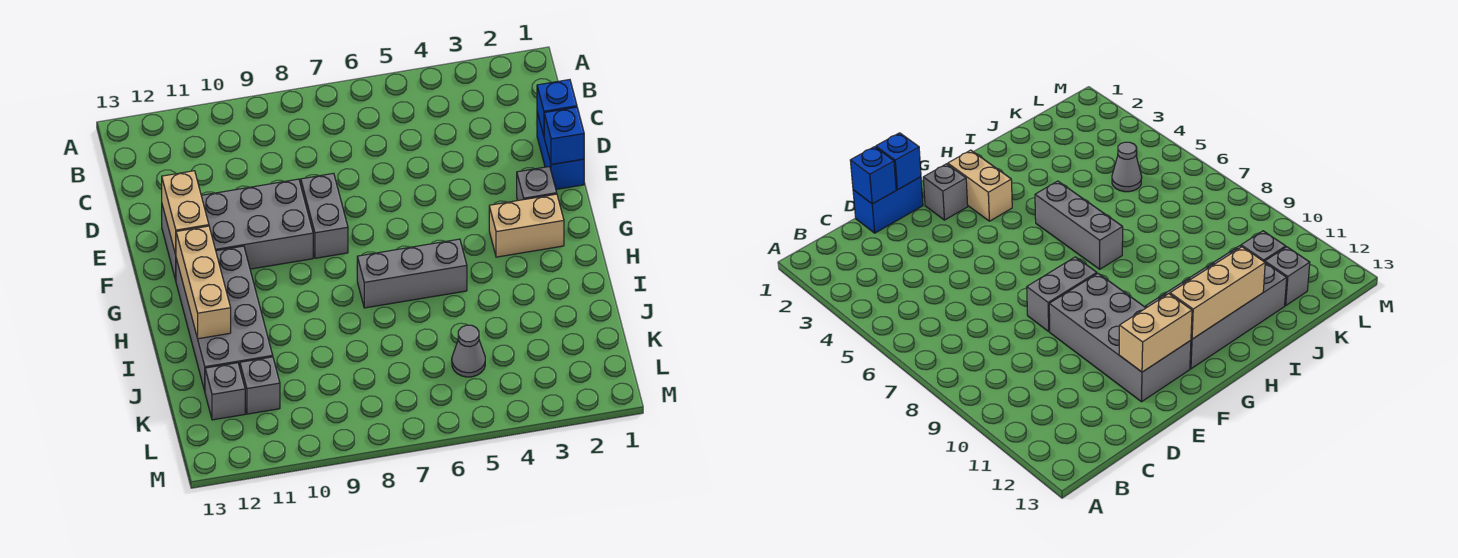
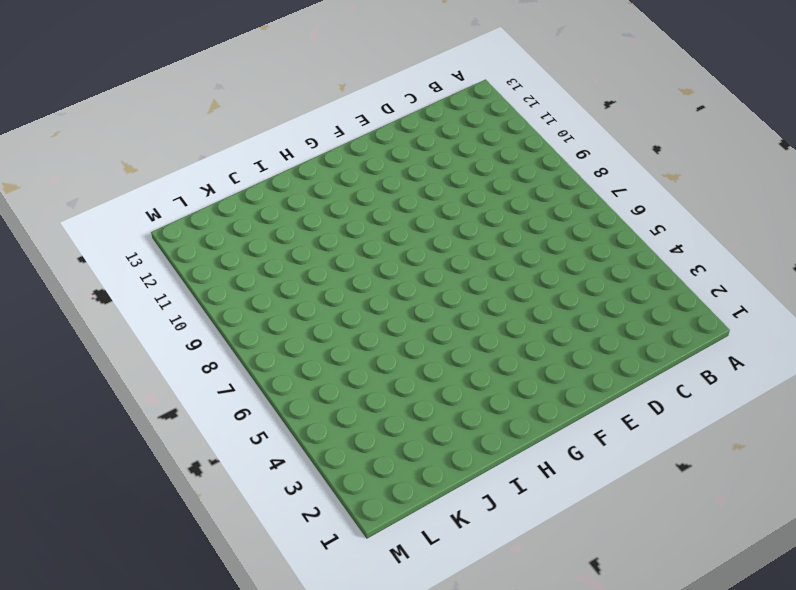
none -> blue 1x2 brick [537,113,584,189]
none -> grey 1x2 brick [301,173,348,258]
none -> grey 2x4 brick [162,179,313,280]

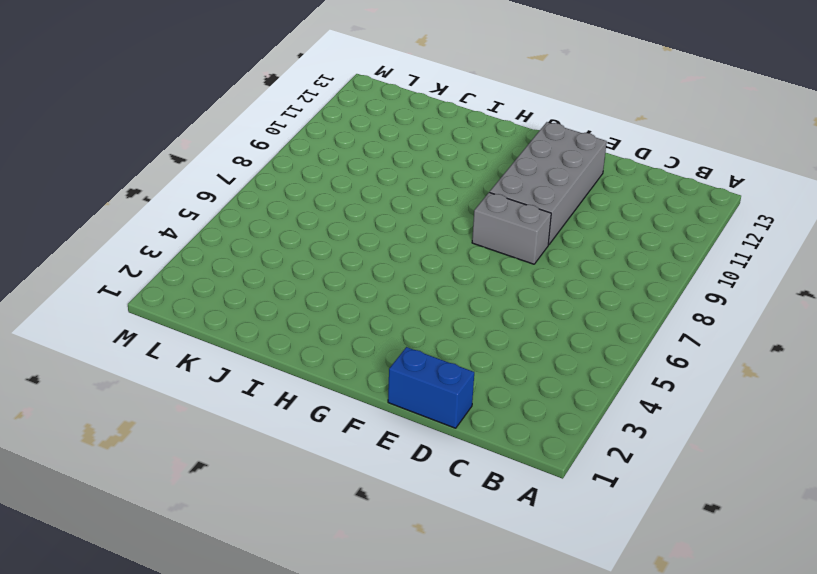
none -> grey 1x1 brick [517,166,557,200]
none -> tan 1x2 brick [489,194,564,257]
none -> grey 2x4 brick [176,246,273,391]

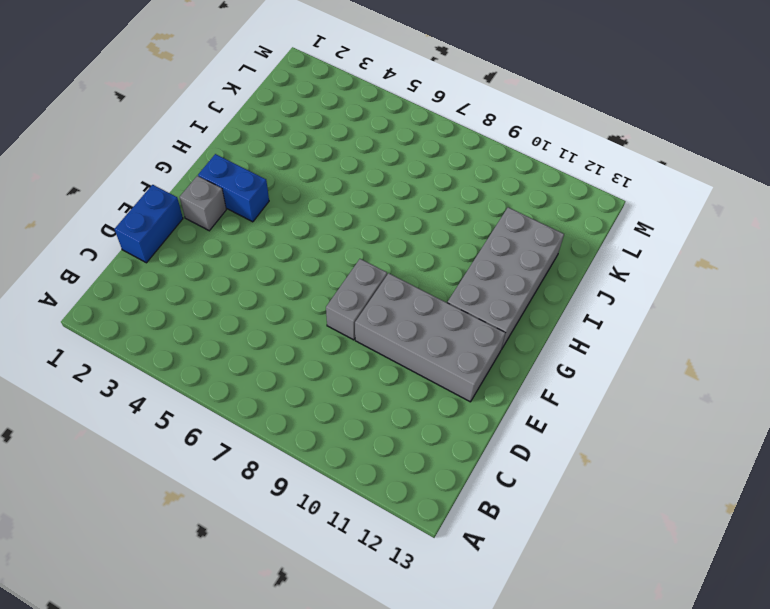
blue 1x2 brick [198,154,269,222] -> tan 1x2 brick [489,194,564,257]
none -> grey 1x3 brick [357,239,467,308]
none -> grey 1x1 cone [452,325,485,377]
none -> grey 1x1 brick [240,357,280,414]

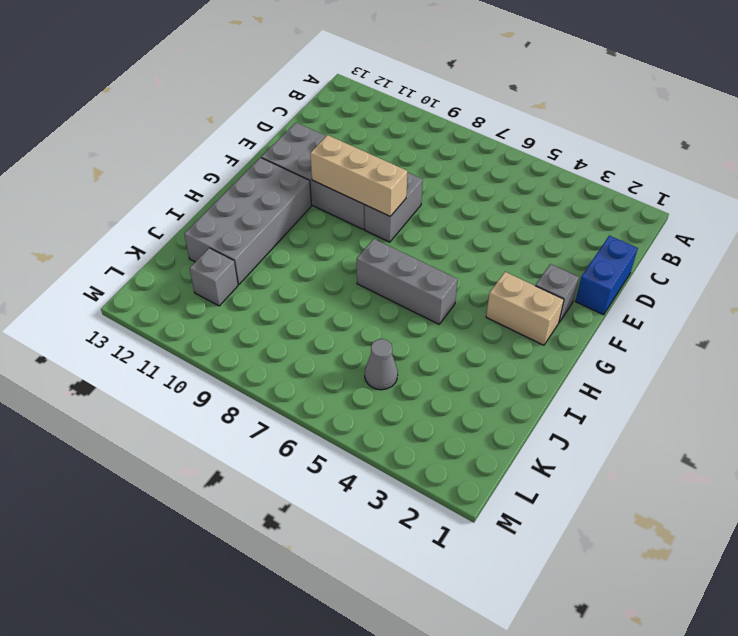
tan 1x3 brick [310,135,407,216] -> tan 1x3 brick turned to [176,226,231,339]
none -> grey 1x1 brick [205,363,245,420]
none -> blue 1x1 brick [537,80,577,136]
none -> blue 1x1 brick [544,107,584,165]

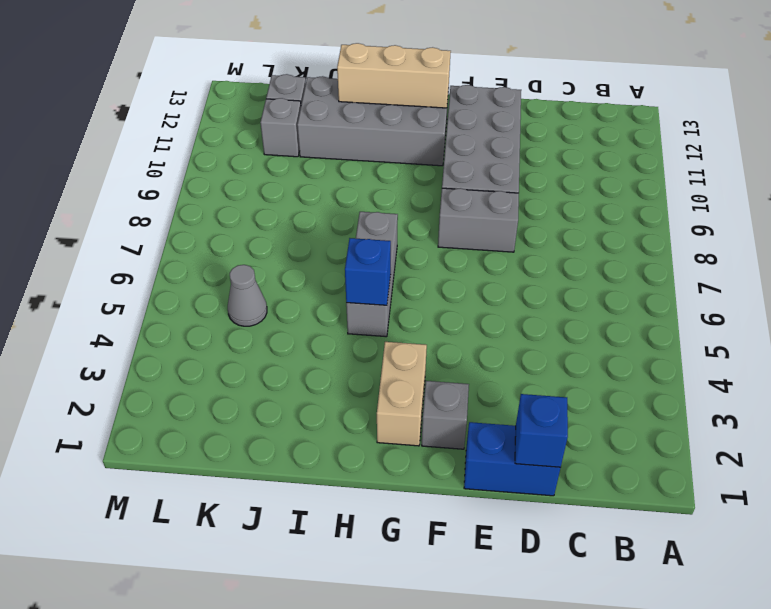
blue 1x1 brick [345,238,391,305] -> blue 1x1 brick moved to [544,107,584,165]
none -> tan 1x2 brick [162,171,209,255]

